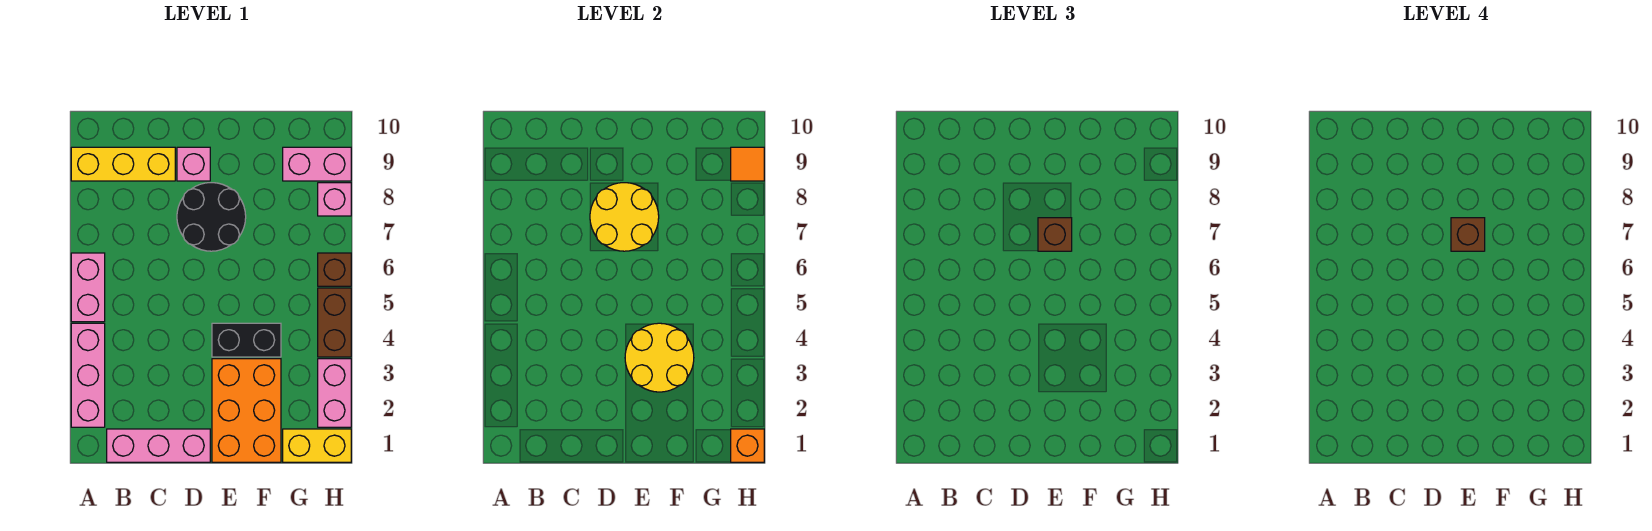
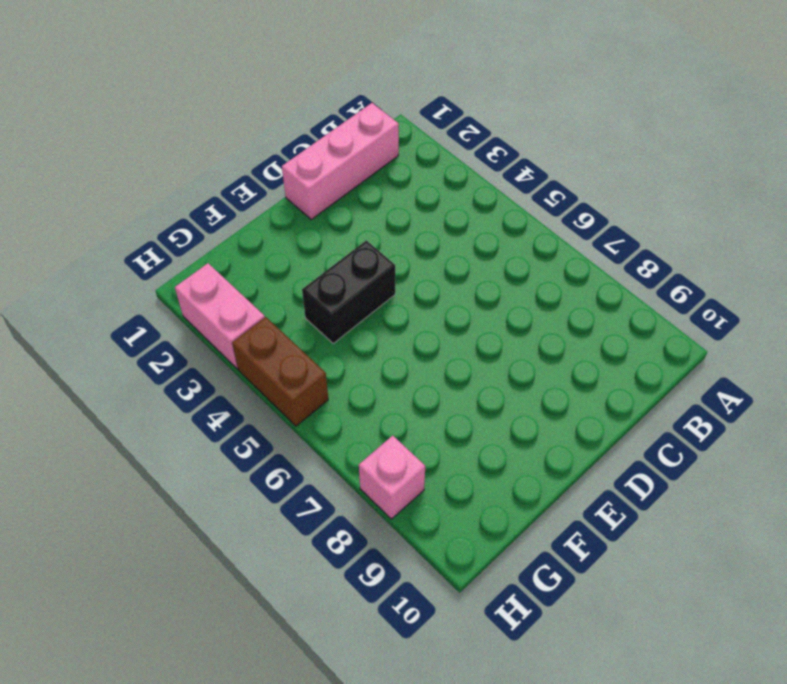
none -> pink 1x3 brick [71,323,105,427]
none -> pink 1x2 brick [71,253,105,322]
none -> yellow 1x3 brick [71,147,175,181]

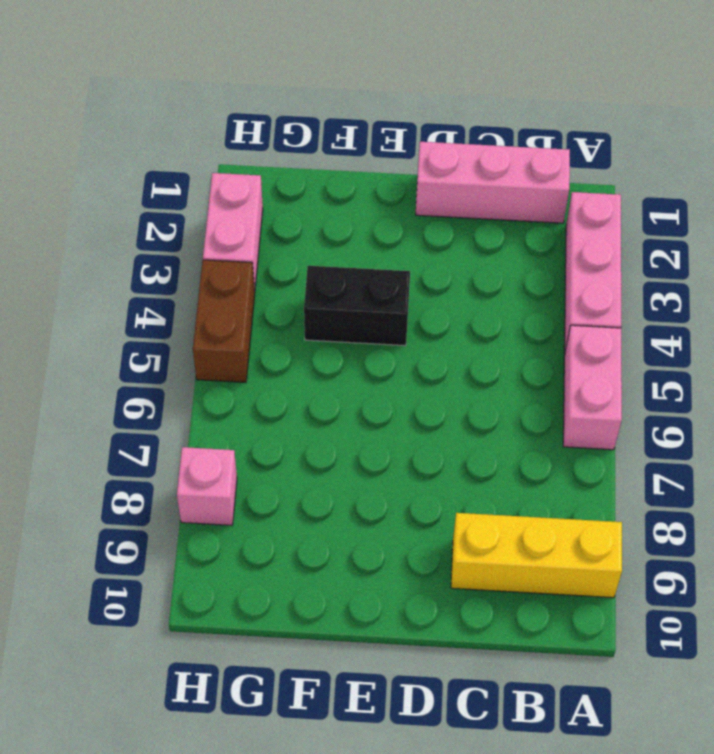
none -> black 2x2 round brick [177,183,246,251]
none -> pink 1x1 brick [177,147,210,181]
none -> orange 2x3 brick [212,359,281,462]

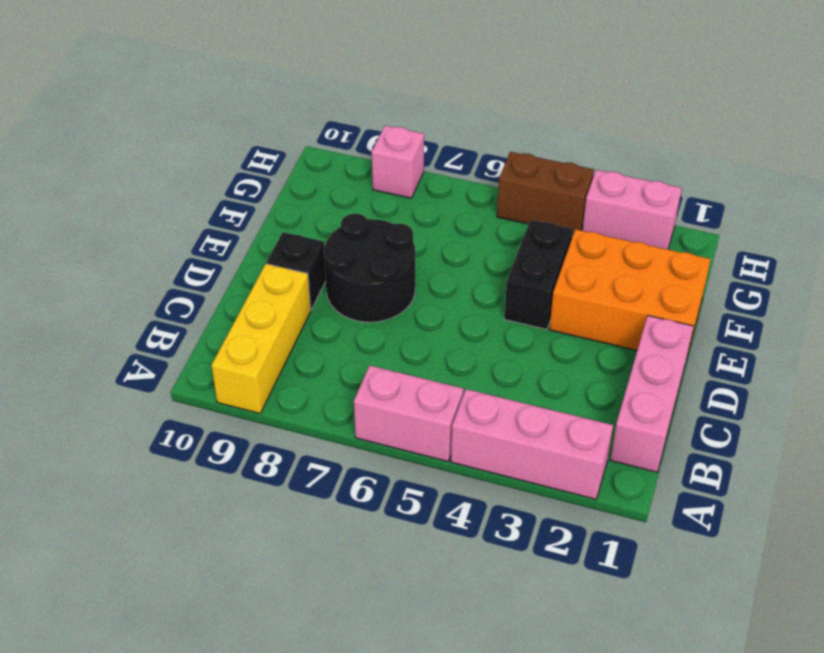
black 1x1 brick [266,232,326,310] -> pink 1x1 brick [177,147,210,181]
none -> yellow 1x2 brick [283,429,351,462]
none -> pink 1x2 brick [283,147,351,181]
none -> brown 1x1 brick [318,253,351,286]

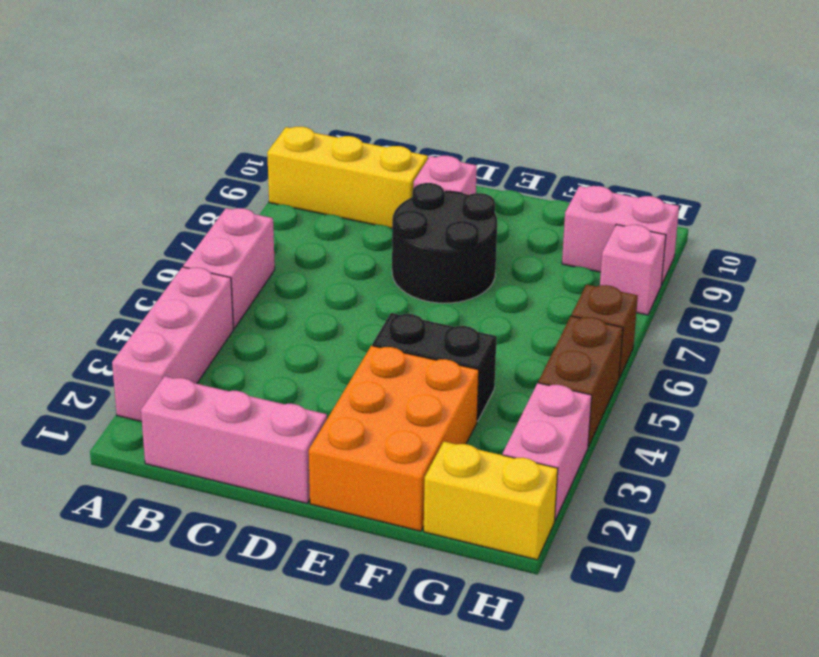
none -> yellow 2x2 round brick [590,183,659,251]
none -> yellow 2x2 round brick [625,323,694,392]
none -> orange 1x1 brick [731,429,764,462]

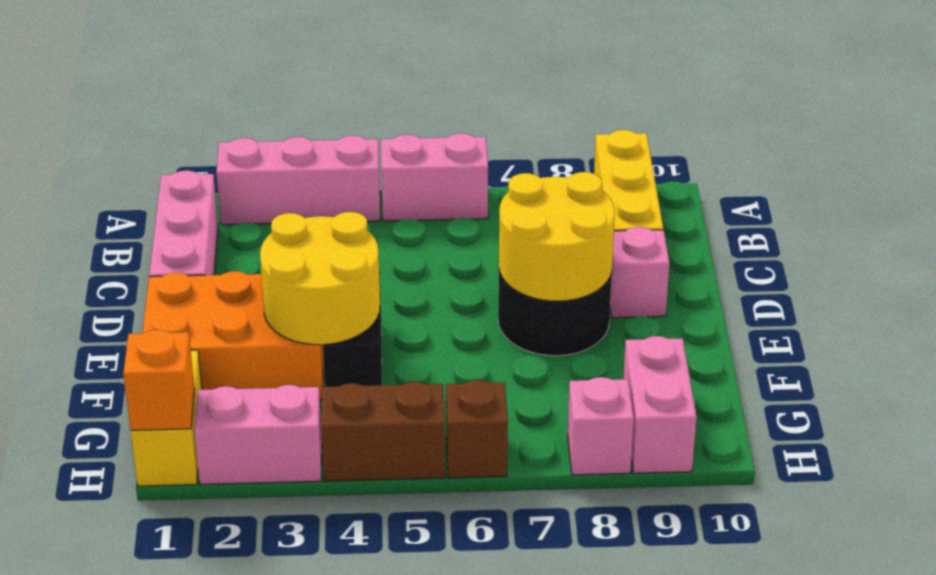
none -> orange 1x1 tile [731,147,764,181]
none -> brown 1x1 brick [1038,218,1072,251]
none -> brown 1x1 brick [1451,218,1485,251]

